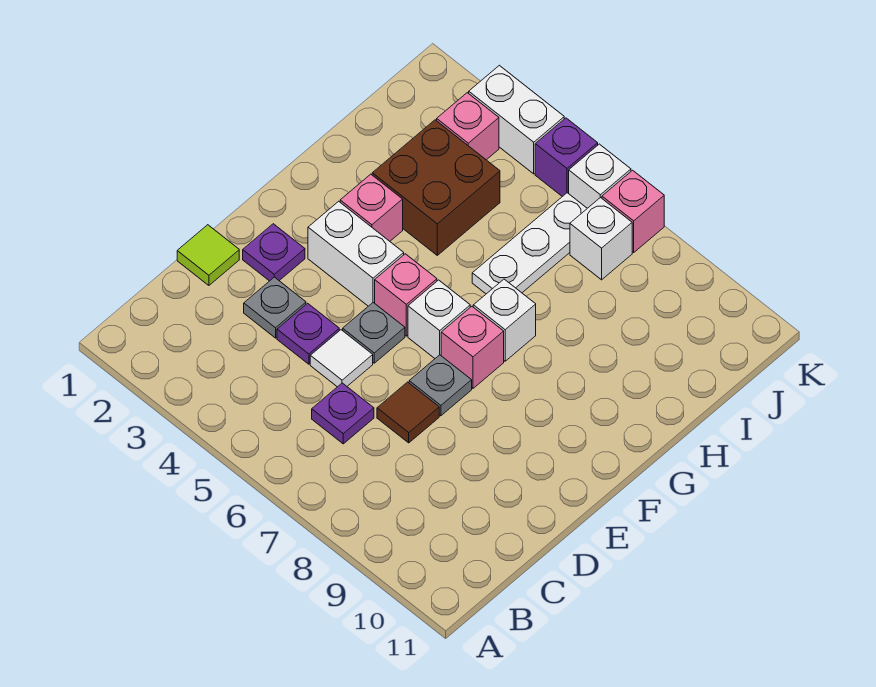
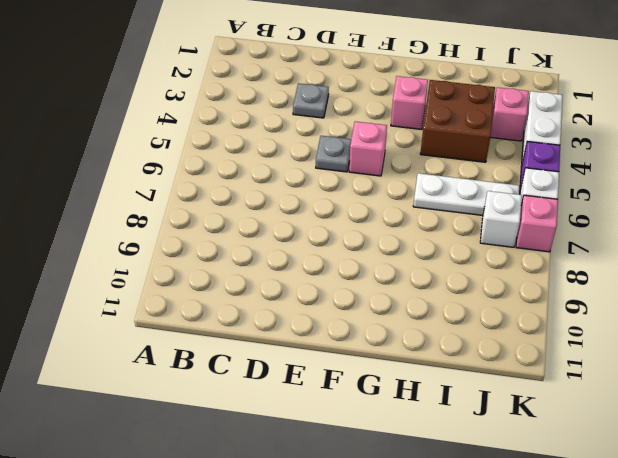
none -> purple 1x1 plate [312,383,374,444]
none -> lime 1x1 tile [177,225,239,285]
none -> purple 1x1 plate [277,303,339,364]

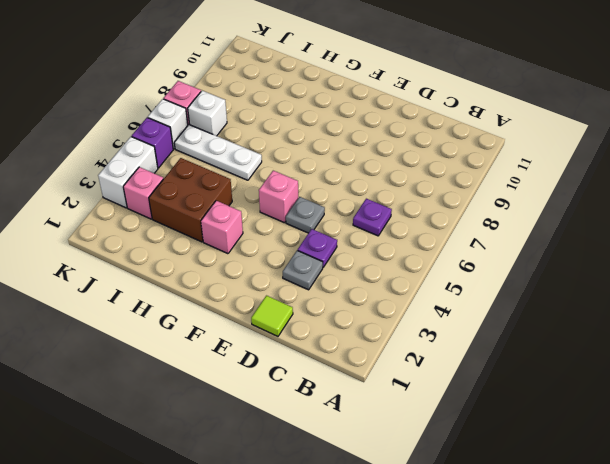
none -> white 1x1 tile [310,330,373,387]
none -> brown 1x1 tile [377,382,439,443]
none -> purple 1x1 plate [243,224,305,281]

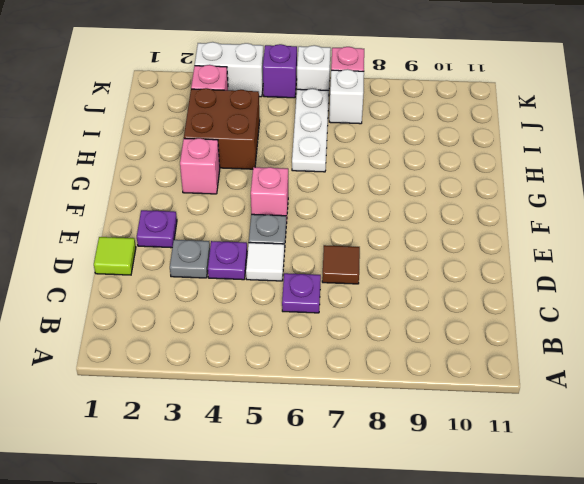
none -> grey 1x1 plate [409,355,472,416]
none -> white 1x2 brick [308,201,404,306]
none -> white 1x1 brick [408,280,470,358]

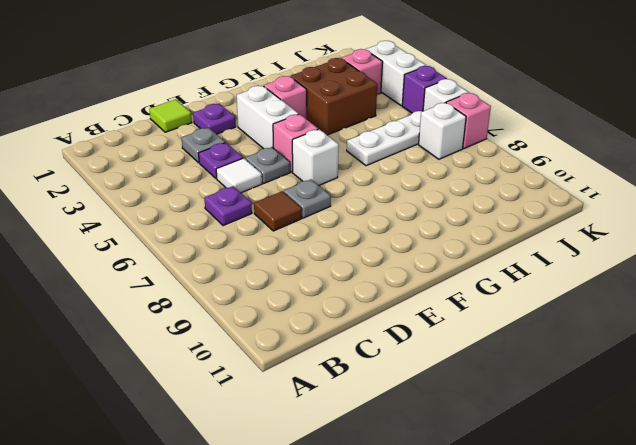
none -> pink 1x1 brick [441,307,504,388]
none -> white 1x1 brick [473,279,536,361]

